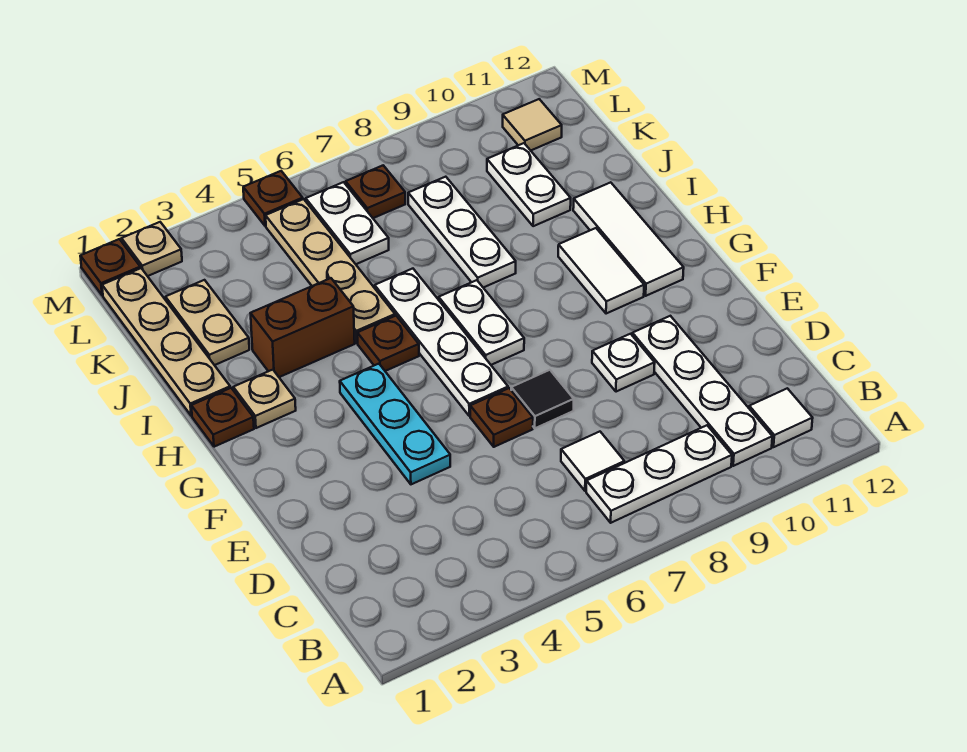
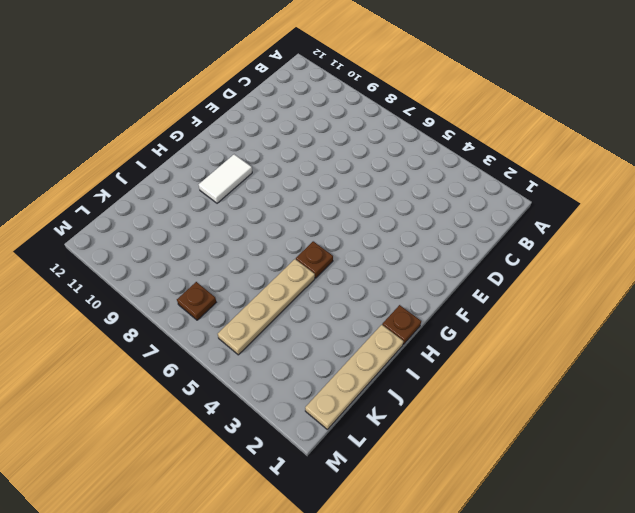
none -> white 1x3 plate [586,425,732,523]
none -> white 1x4 plate [632,316,772,466]
none -> white 1x1 tile [749,388,813,447]

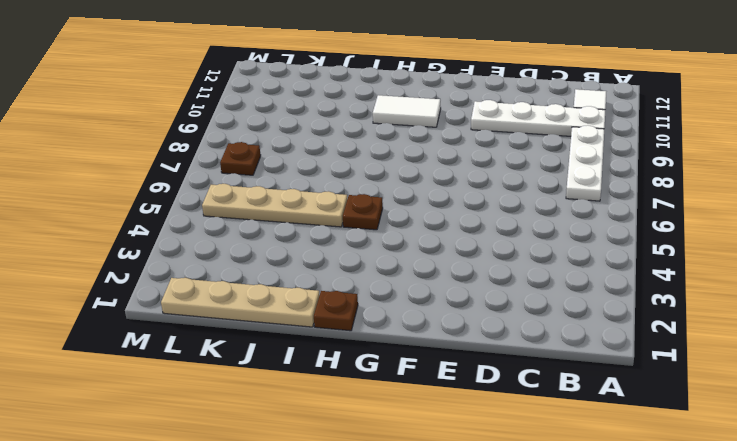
none -> white 1x1 tile [561,432,624,491]
none -> cyan 1x3 plate [340,364,450,484]
none -> brown 1x1 plate [470,388,533,447]

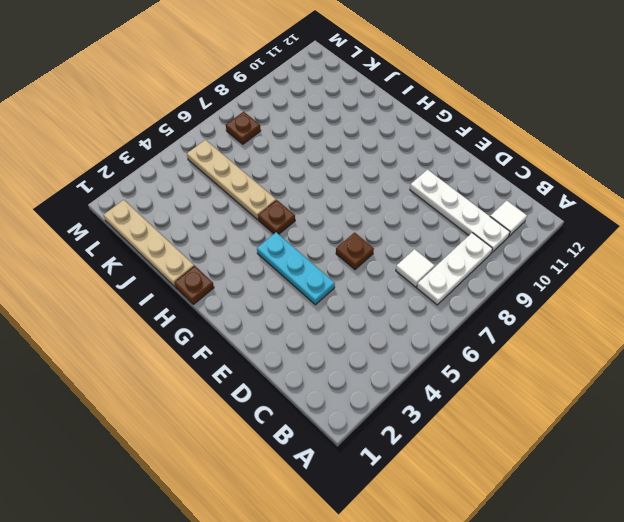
none -> black 1x1 tile [511,370,574,428]
none -> white 1x1 plate [592,334,655,392]
none -> white 1x4 plate [375,269,508,416]

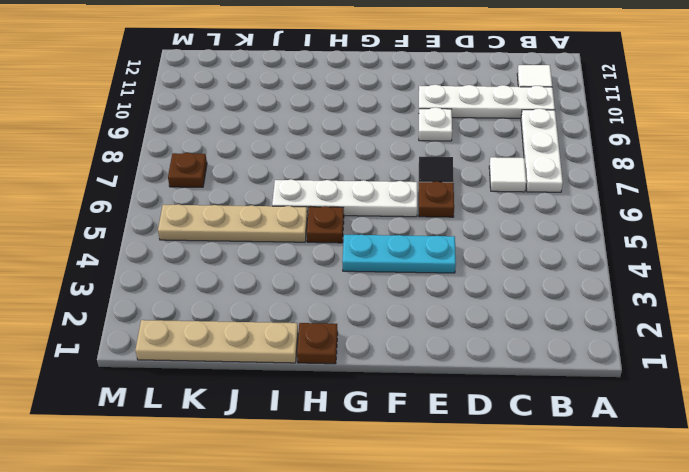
none -> white 1x2 plate [439,280,524,365]
none -> white 1x2 tile [558,228,644,314]
none -> white 1x3 tile [573,182,684,296]

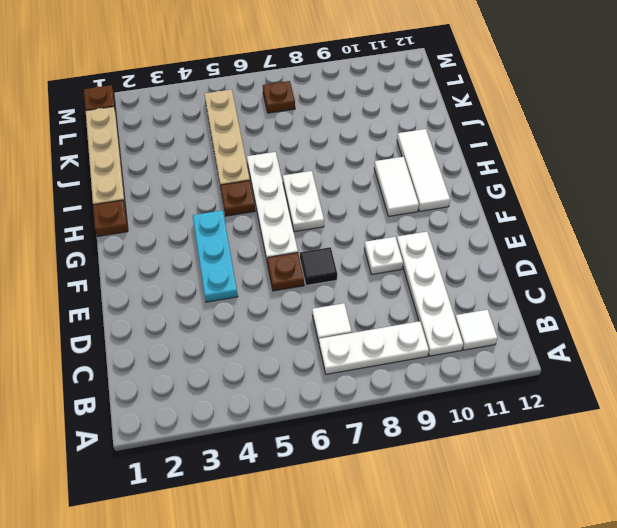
none -> tan 1x1 plate [233,370,296,428]
none -> brown 1x2 brick [251,278,355,377]
none -> white 1x3 plate [408,177,516,288]

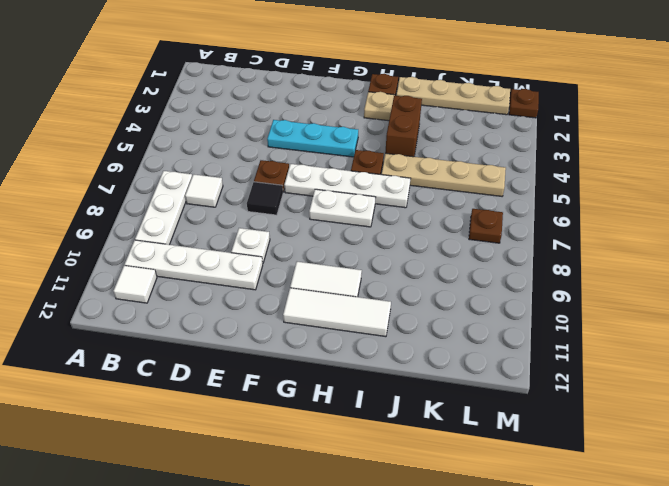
none -> white 1x3 plate [408,177,516,288]
none -> tan 1x2 plate [165,280,249,365]
none -> white 1x2 plate [487,143,571,226]

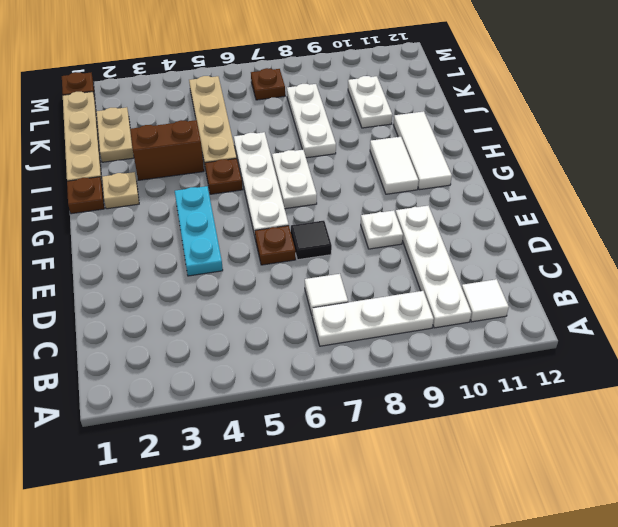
none -> white 1x2 plate [306,182,389,264]
none -> tan 1x1 tile [503,99,562,150]
none -> tan 1x1 plate [122,222,182,276]

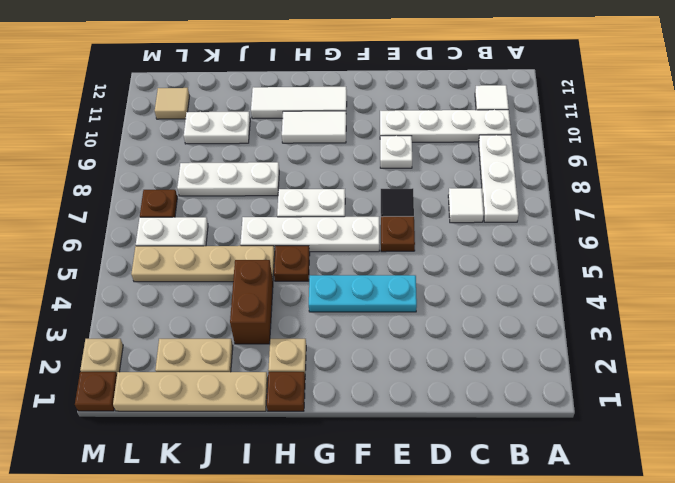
none -> brown 1x1 plate [243,171,303,226]

